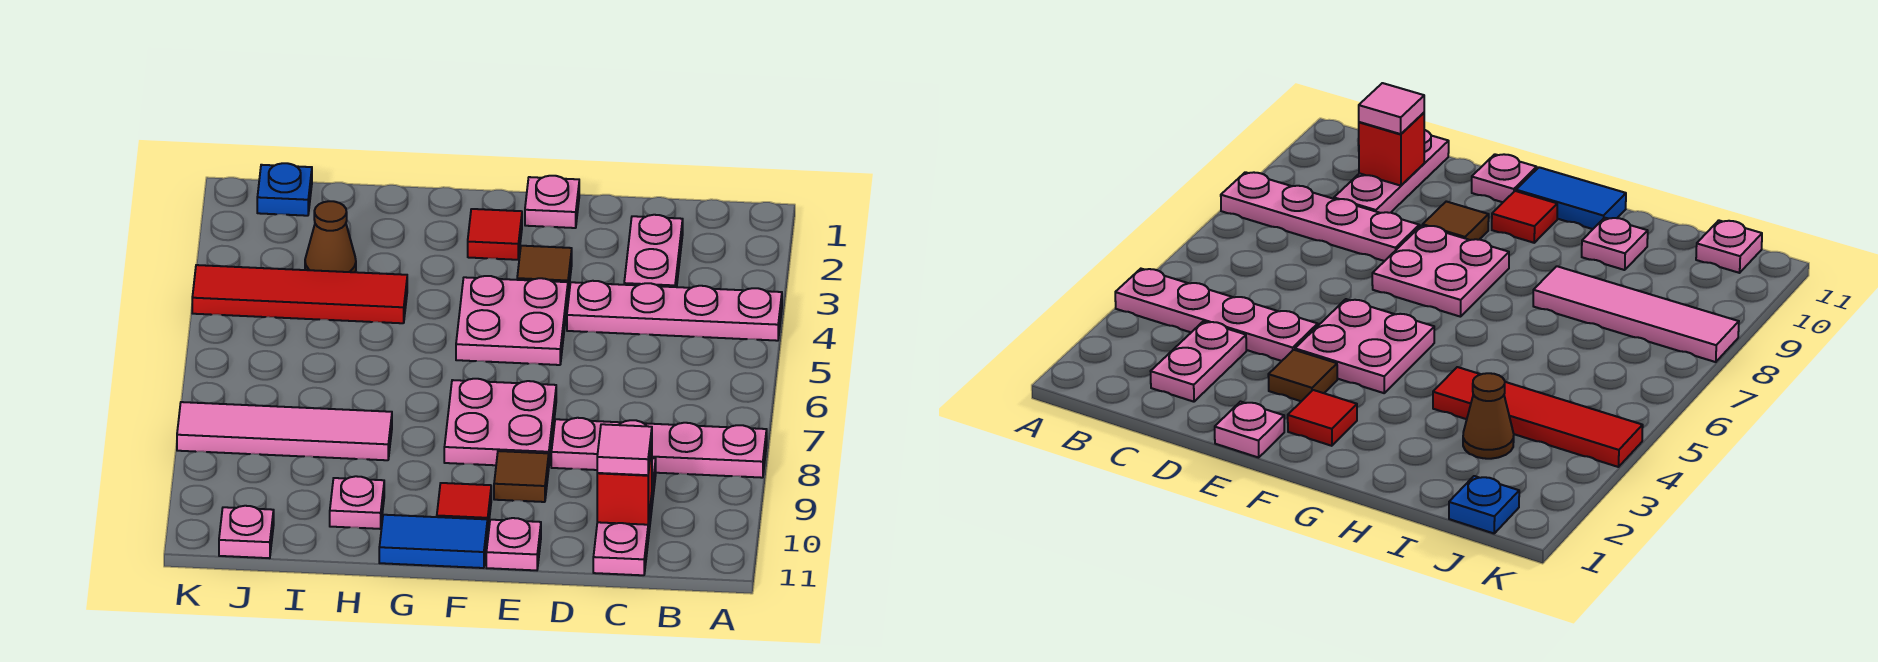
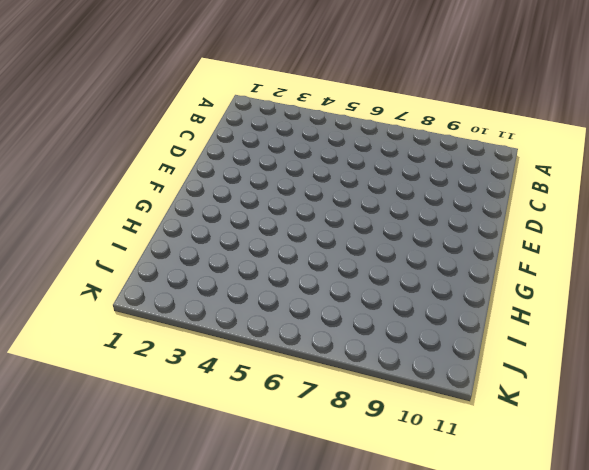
none -> pink 1x4 plate [567,281,782,341]
none -> pink 1x4 plate [551,418,767,478]
none -> pink 1x2 plate [624,215,683,287]

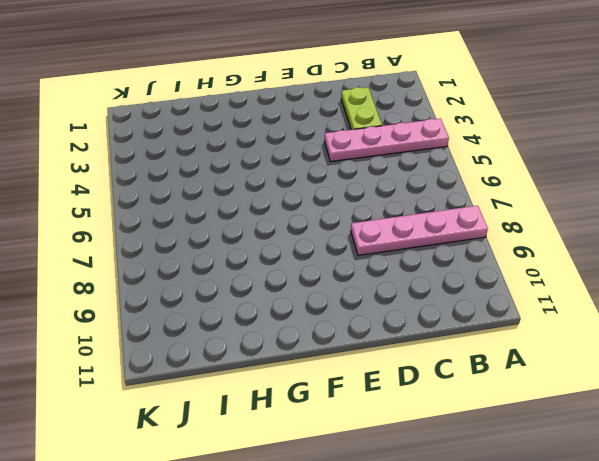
lime 1x2 plate [341,87,382,130] -> pink 1x2 plate [624,215,683,287]
none -> pink 1x3 plate [593,458,656,575]
none -> pink 1x1 plate [525,176,579,228]
none -> brown 1x1 tile [517,246,572,293]

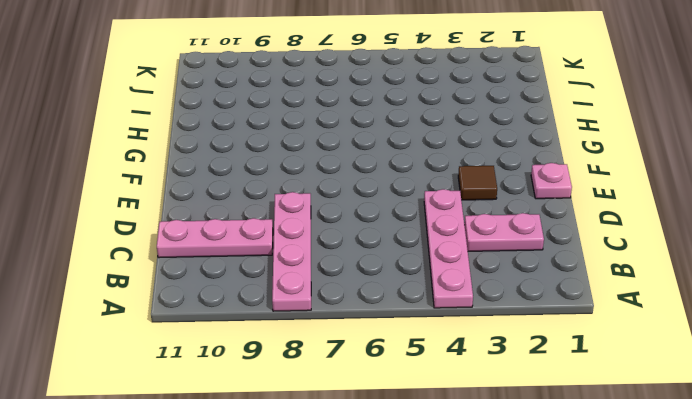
none -> pink 2x2 plate [456,276,568,365]
none -> pink 2x2 plate [444,379,556,465]
none -> brown 1x1 tile [494,451,549,502]

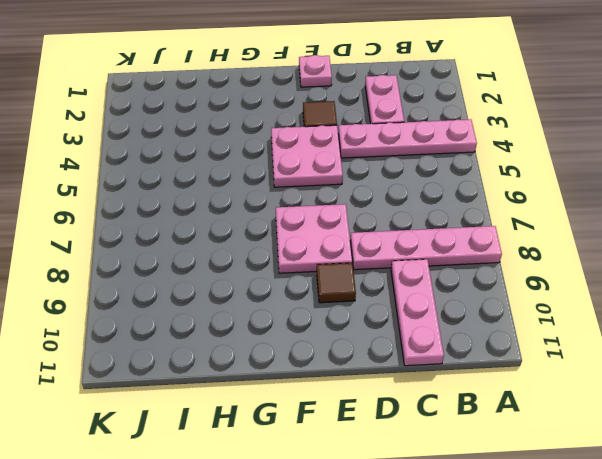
none -> pink 1x1 plate [486,518,541,570]
none -> red 1x1 tile [468,209,522,260]
none -> red 1x1 tile [437,483,491,527]

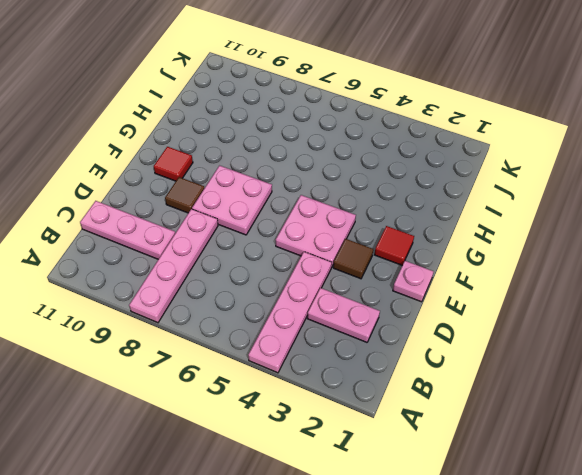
none -> pink 1x1 plate [486,518,541,570]
none -> blue 1x2 tile [379,515,488,568]
none -> red 1x4 tile [192,265,407,323]

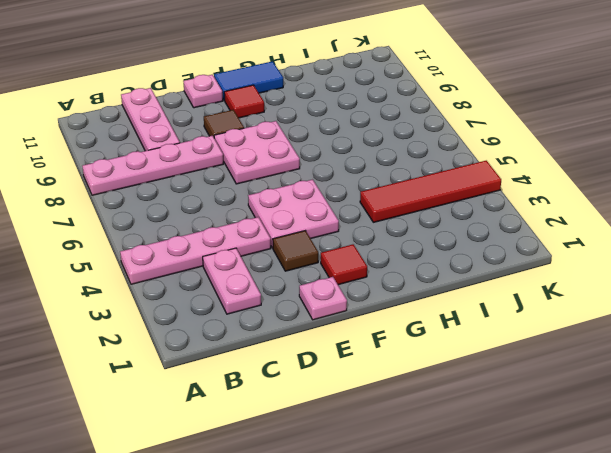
none -> pink 1x4 tile [177,402,392,460]
none -> pink 1x1 plate [330,476,384,529]
none -> brown 1x1 cone [305,201,356,272]

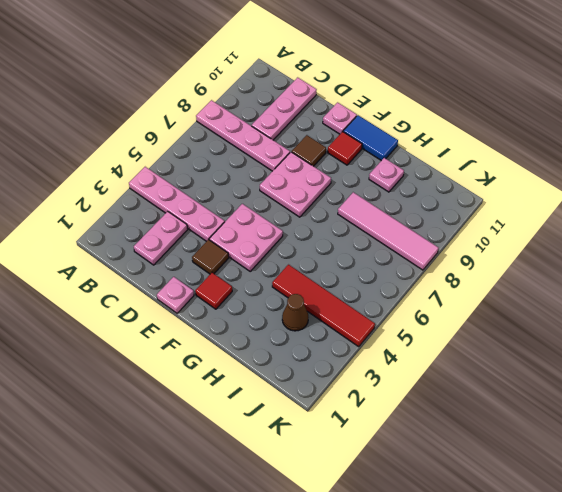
none -> blue 1x1 plate [257,163,312,216]
none -> pink 1x1 plate [219,506,274,558]
none -> red 1x1 brick [597,446,652,525]

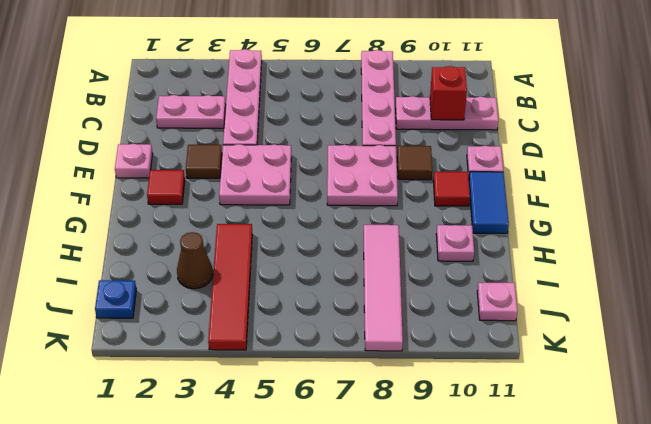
none -> pink 1x1 tile [597,424,652,475]

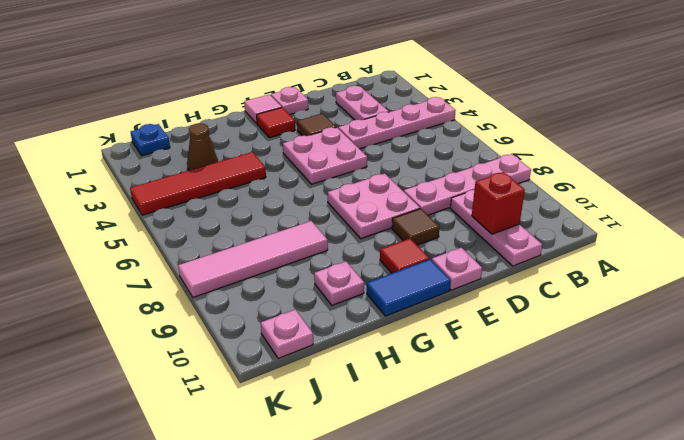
pink 1x1 tile [244,94,282,123] -> pink 1x1 tile moved to [597,424,652,475]

